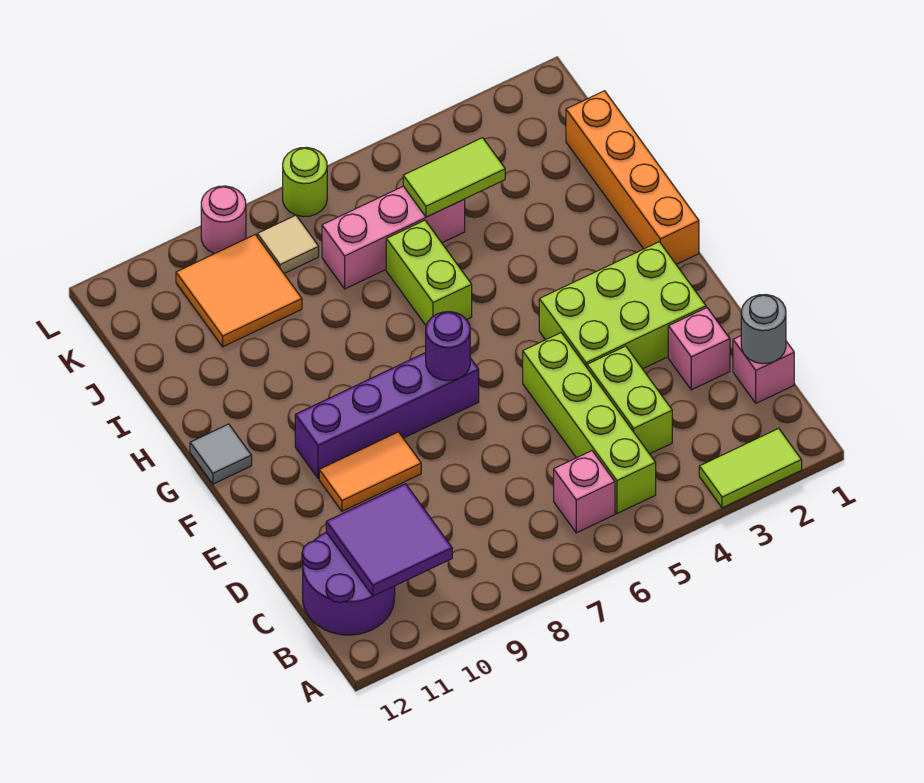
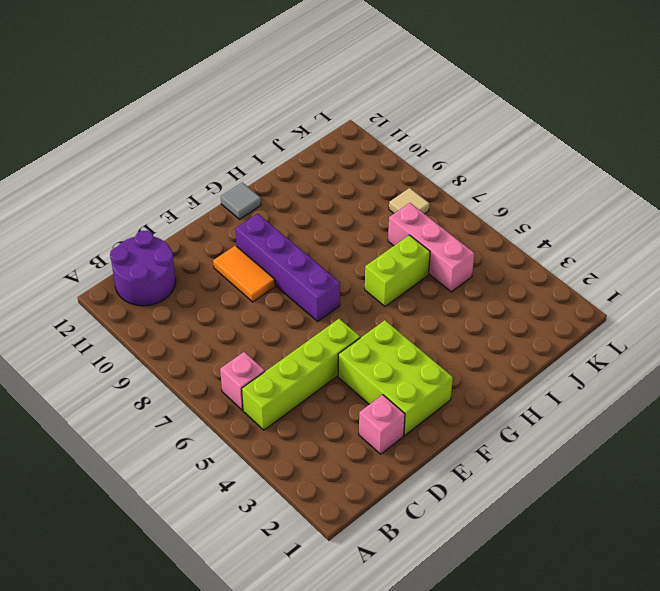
none -> lime 1x2 tile [699,428,802,508]
none -> pink 1x1 brick [733,336,794,403]
none -> lime 1x2 brick [587,346,672,454]

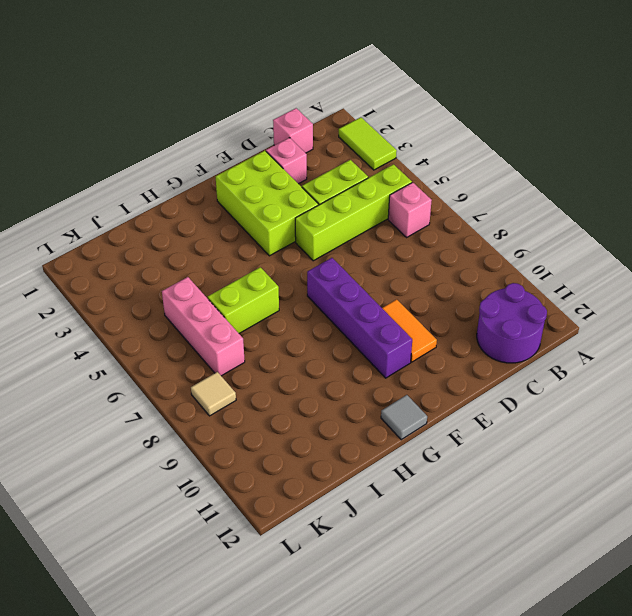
none -> orange 1x4 brick [566,91,699,264]
none -> orange 2x2 tile [176,235,302,347]
none -> lime 1x1 round brick [283,147,327,217]

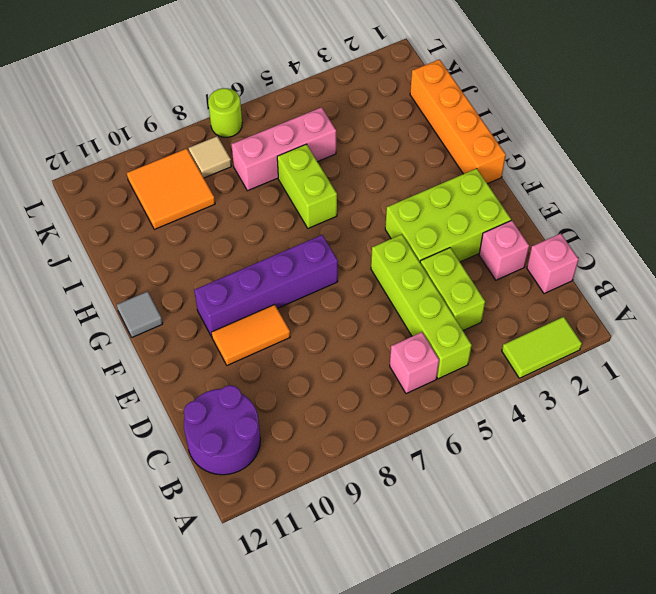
none -> pink 1x1 round brick [201,186,246,254]
none -> purple 2x2 tile [326,484,452,596]
none -> grey 1x1 round brick [741,295,786,364]

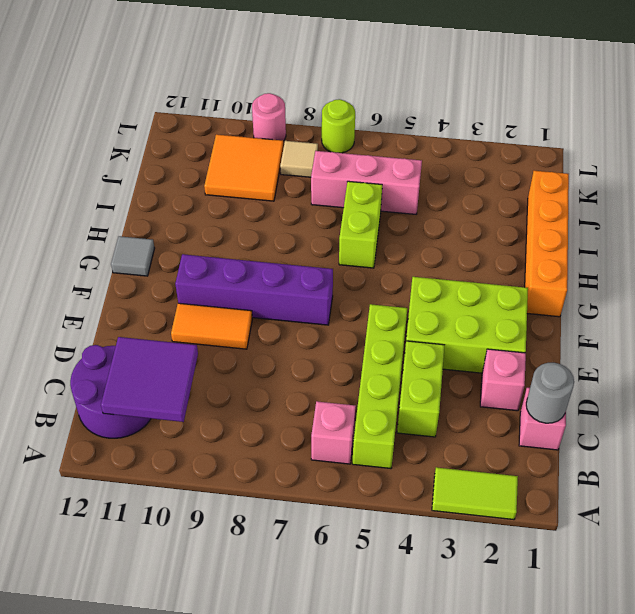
none -> purple 1x1 round brick [426,312,470,381]
none -> lime 1x2 tile [403,138,505,217]

